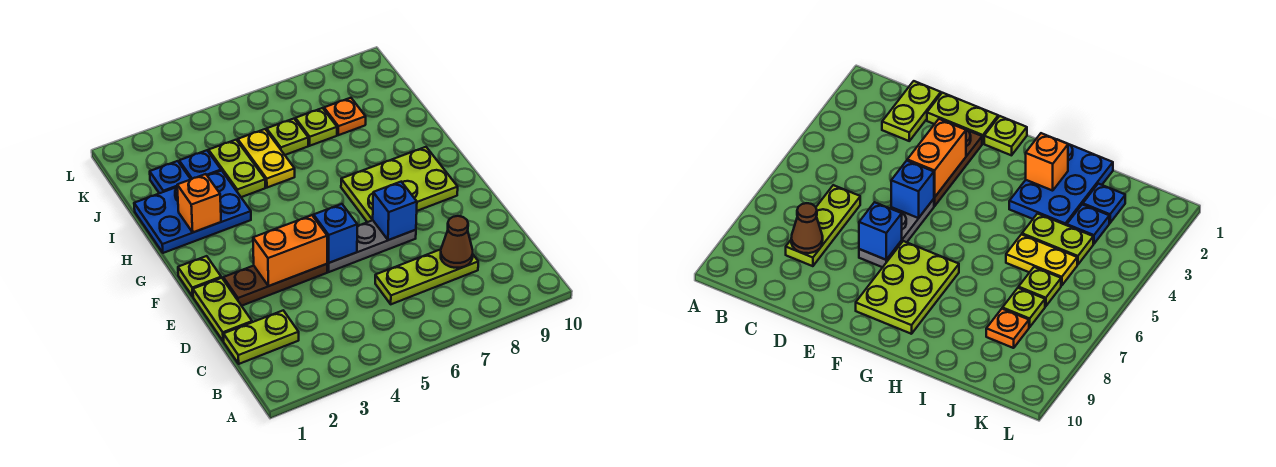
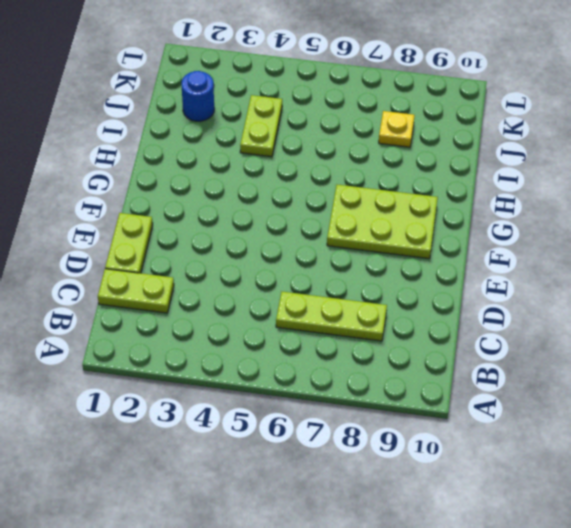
blue 1x1 round brick [182,71,214,121] -> blue 1x1 plate [150,161,191,193]
yellow 1x1 plate [379,111,415,147] -> orange 1x1 plate [324,98,366,135]
none -> brown 1x3 plate [223,264,327,306]
none -> grey 1x3 plate [327,220,416,272]
none -> lime 1x1 plate [178,256,221,296]

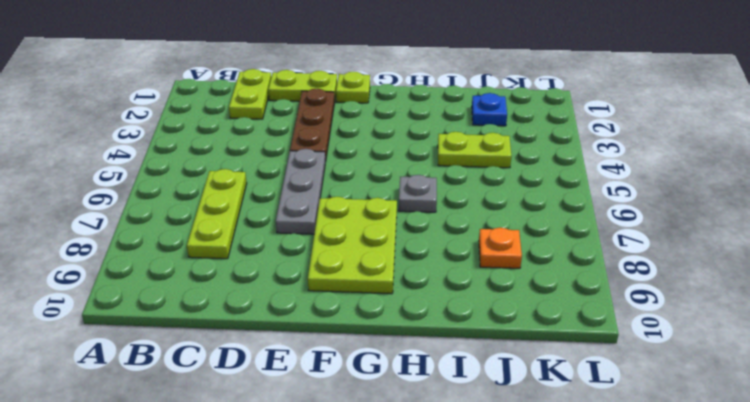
grey 1x1 plate [399,175,437,212] -> none
none -> blue 2x3 plate [134,171,251,253]
none -> yellow 1x2 plate [238,129,295,188]
none -> blue 1x1 plate [179,150,221,179]

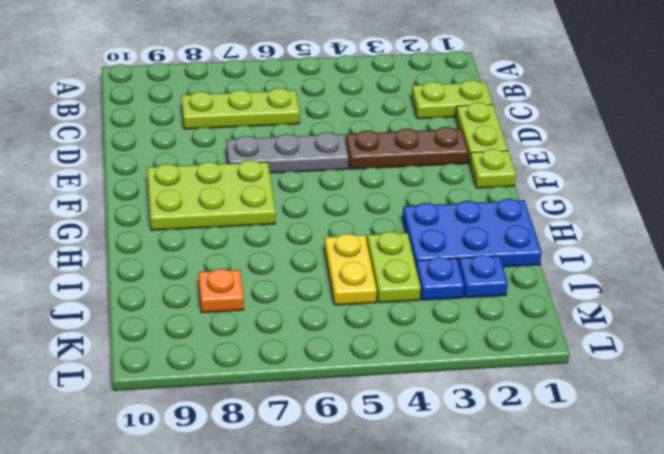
none -> lime 1x1 plate [267,119,308,155]
none -> lime 1x1 plate [295,108,337,146]
none -> brown 1x1 cone [441,216,473,268]

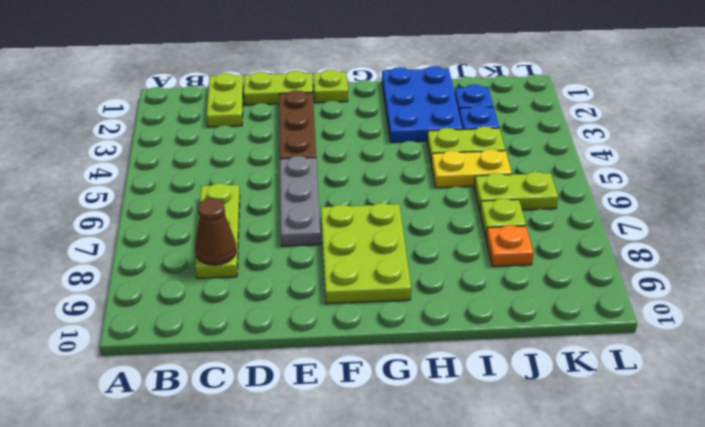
lime 1x2 plate [474,172,558,210] -> lime 1x1 plate [267,119,308,155]
none -> orange 1x2 brick [253,215,327,286]
none -> blue 1x1 brick [314,204,357,263]
none -> blue 1x1 brick [373,182,417,240]

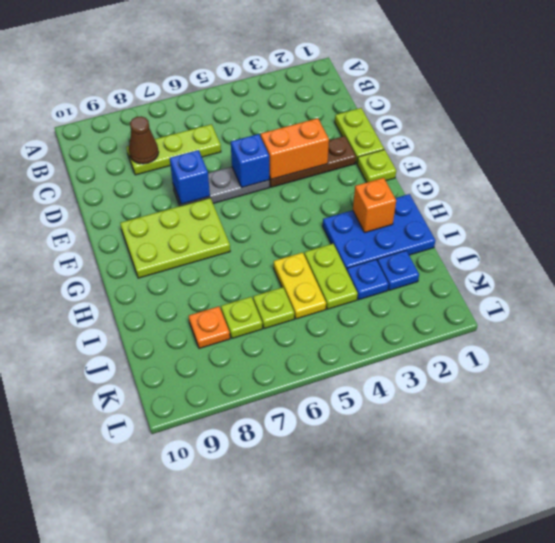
none -> lime 1x2 plate [224,311,299,364]

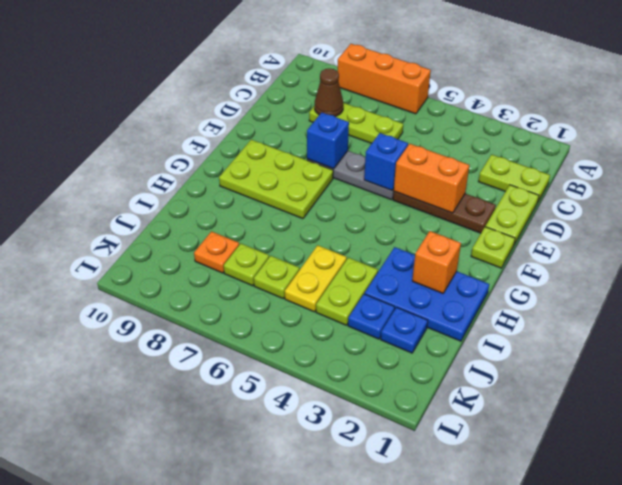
orange 1x3 brick [338,44,431,114] -> none

